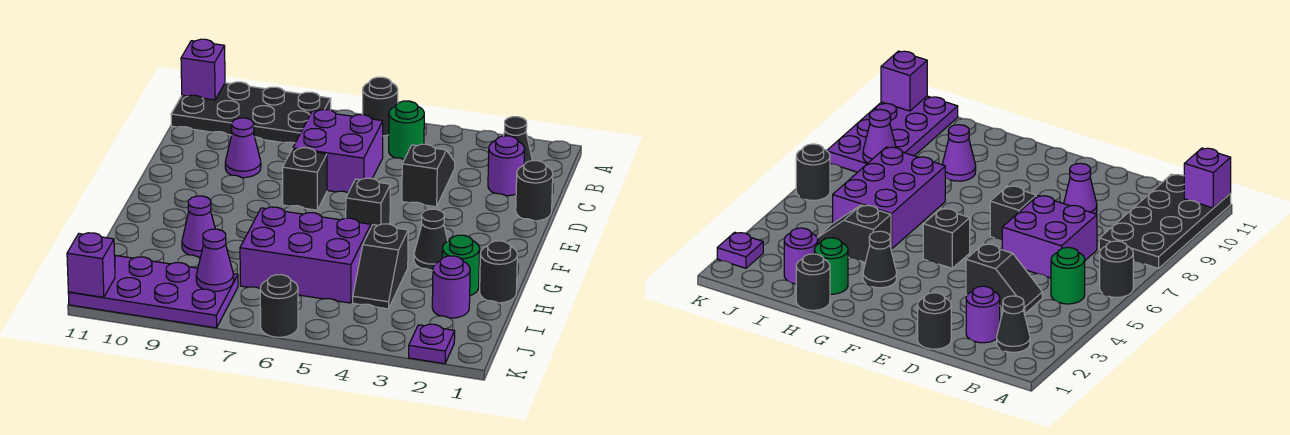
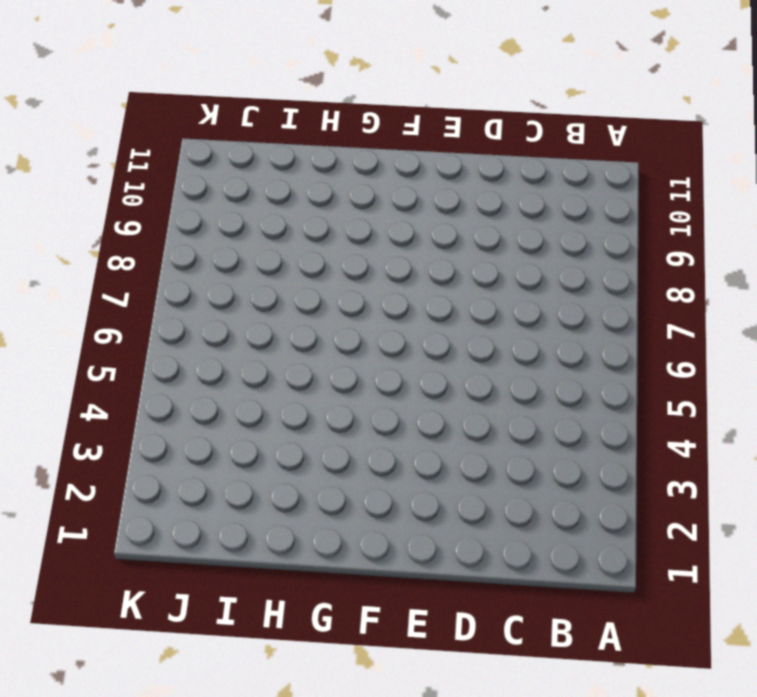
none -> black 1x1 round brick [362,77,398,136]
none -> black 2x4 plate [171,82,331,143]
none -> black 1x1 cone [504,117,532,164]

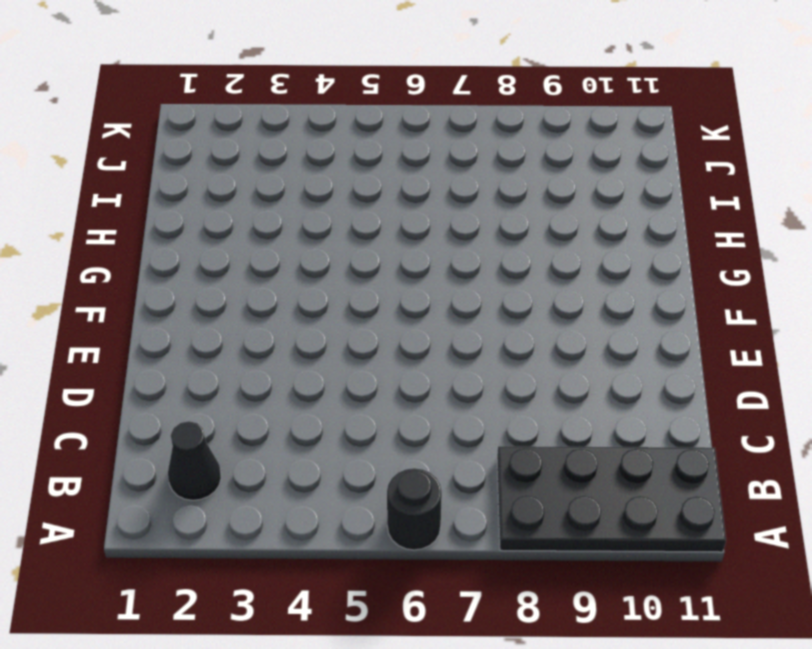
none -> green 1x1 round brick [389,101,424,159]
none -> purple 1x1 round brick [488,136,525,196]
none -> black 1x2 slope [402,144,455,207]

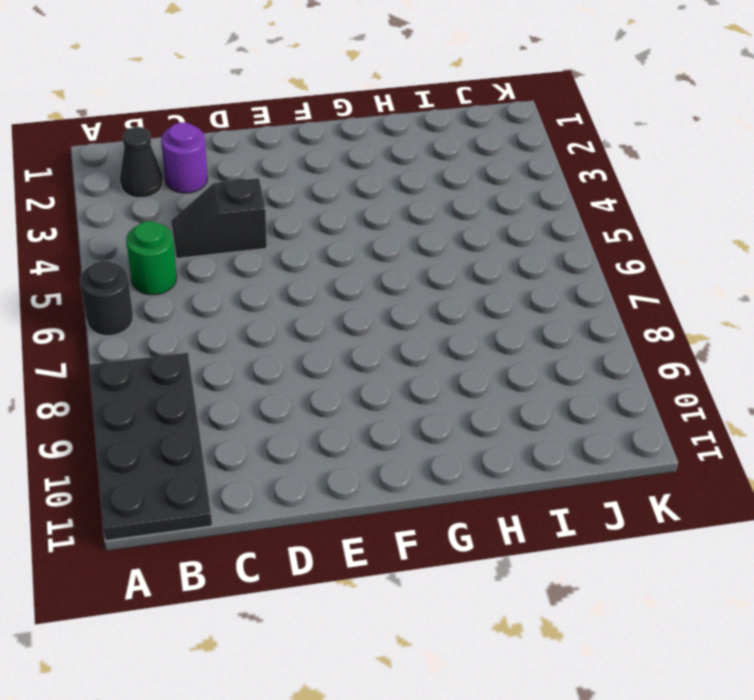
none -> purple 2x2 brick [293,110,383,193]
none -> black 1x1 round brick [516,161,553,221]
none -> purple 1x1 cone [225,118,261,178]

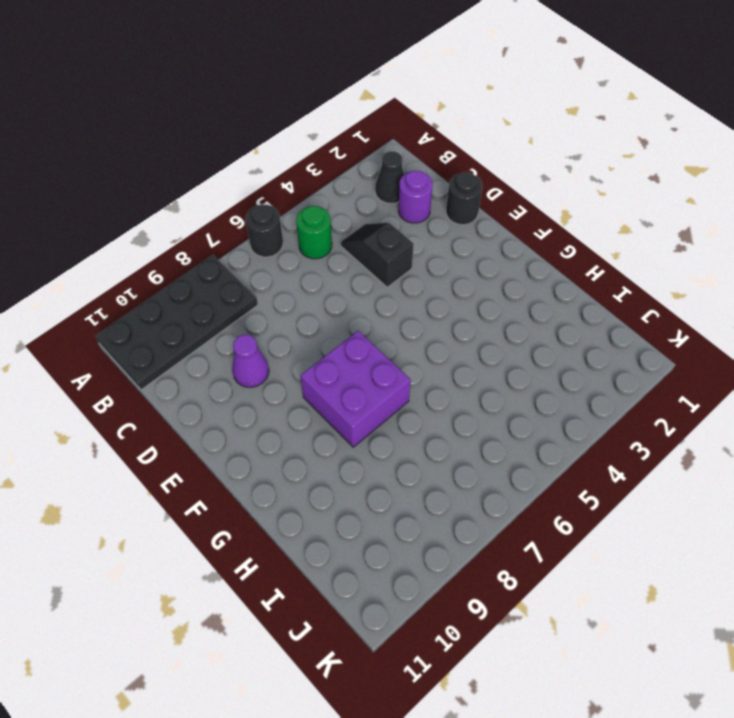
purple 2x2 brick [301,331,411,447] -> purple 2x2 brick moved to [293,110,383,193]
none -> black 1x1 brick [283,148,327,210]
none -> black 1x1 brick [346,178,390,227]
none -> black 1x1 cone [414,209,448,271]

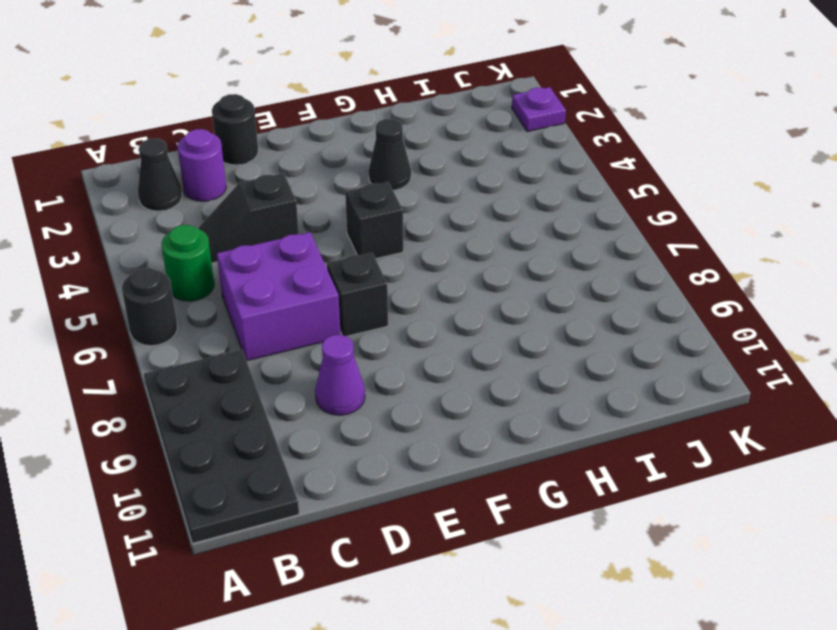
none -> black 1x1 round brick [480,241,517,303]
none -> green 1x1 round brick [442,235,480,295]
none -> black 1x2 slope [353,224,408,309]

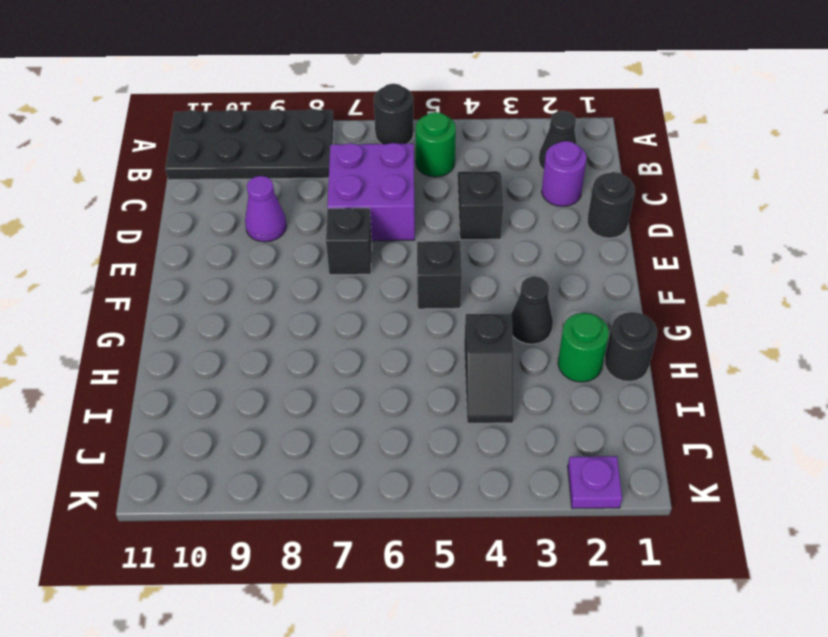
none -> purple 2x3 brick [240,207,371,303]
none -> purple 1x1 cone [182,196,215,257]
none -> purple 1x1 round brick [432,256,470,318]

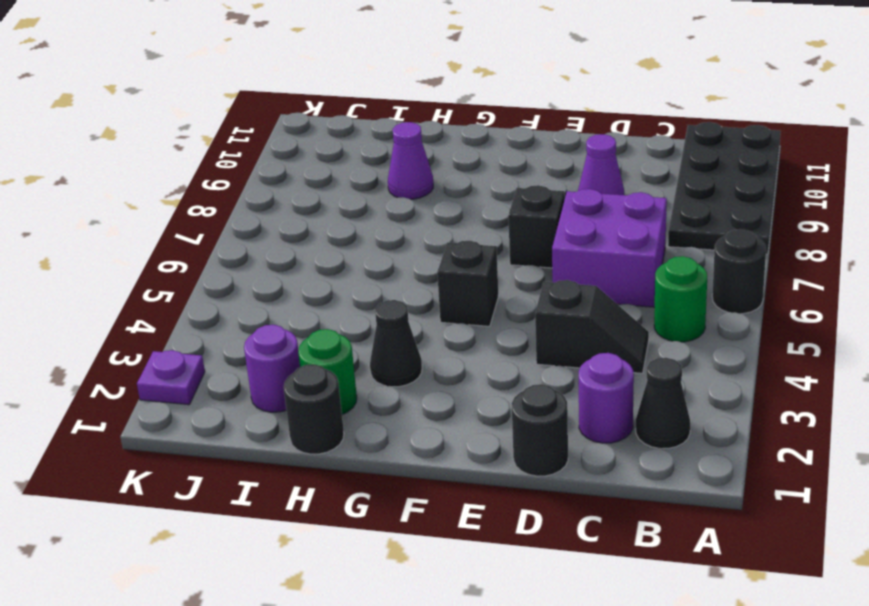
none -> black 1x2 slope [353,224,408,309]
none -> purple 2x3 brick [240,207,371,303]
none -> purple 2x4 plate [68,255,238,328]

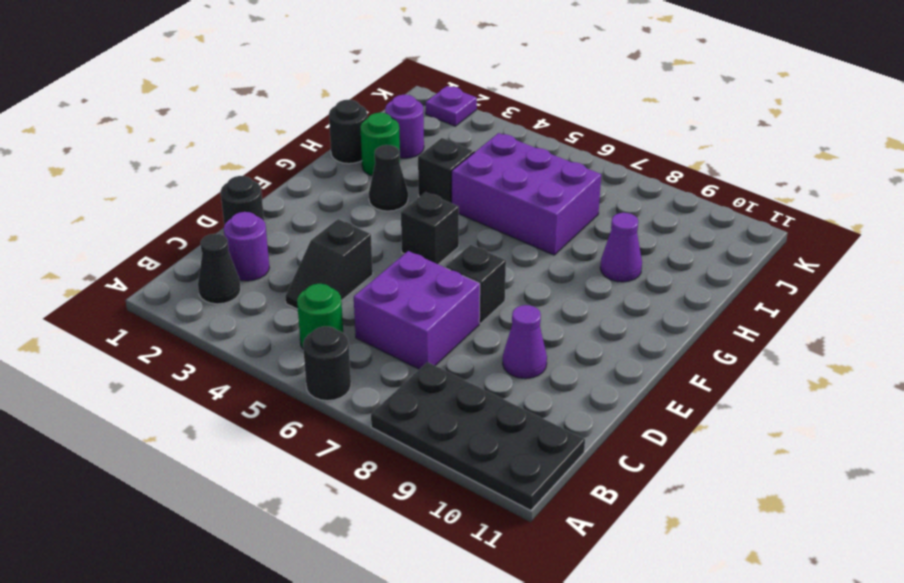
none -> purple 2x4 plate [68,255,238,328]
none -> black 1x1 round brick [260,275,298,337]
none -> purple 1x1 brick [181,39,225,100]

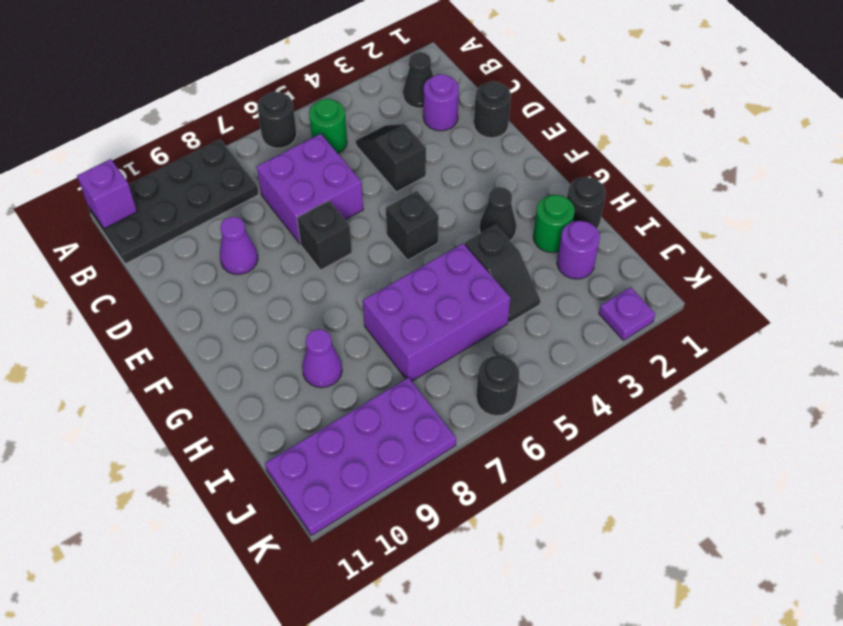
none -> purple 1x1 cone [196,229,234,291]
none -> purple 1x1 brick [67,233,115,297]

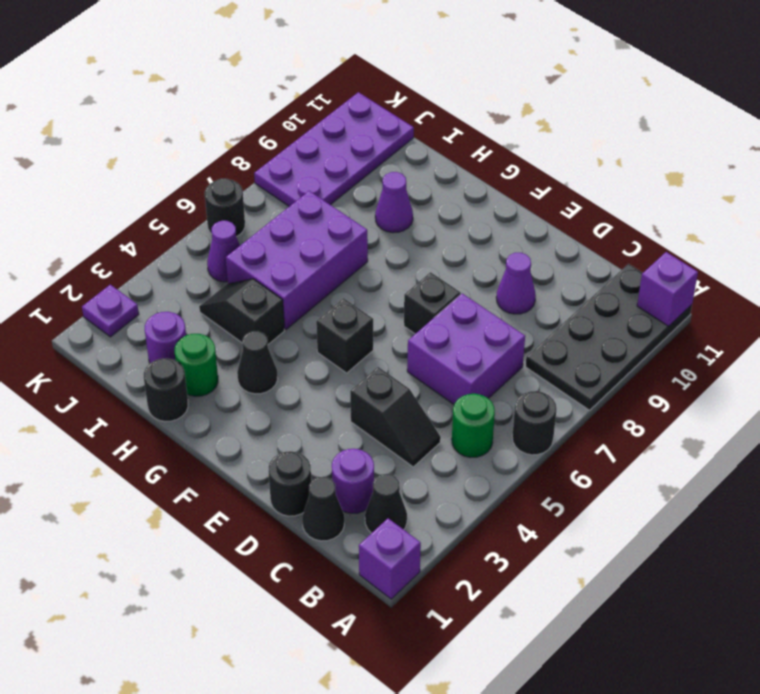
purple 1x1 brick [359,518,421,599] -> purple 1x1 brick moved to [67,233,115,297]
black 1x1 cone [302,477,344,541] -> none
purple 1x1 cone [207,221,240,282] -> purple 1x1 cone moved to [196,229,234,291]

